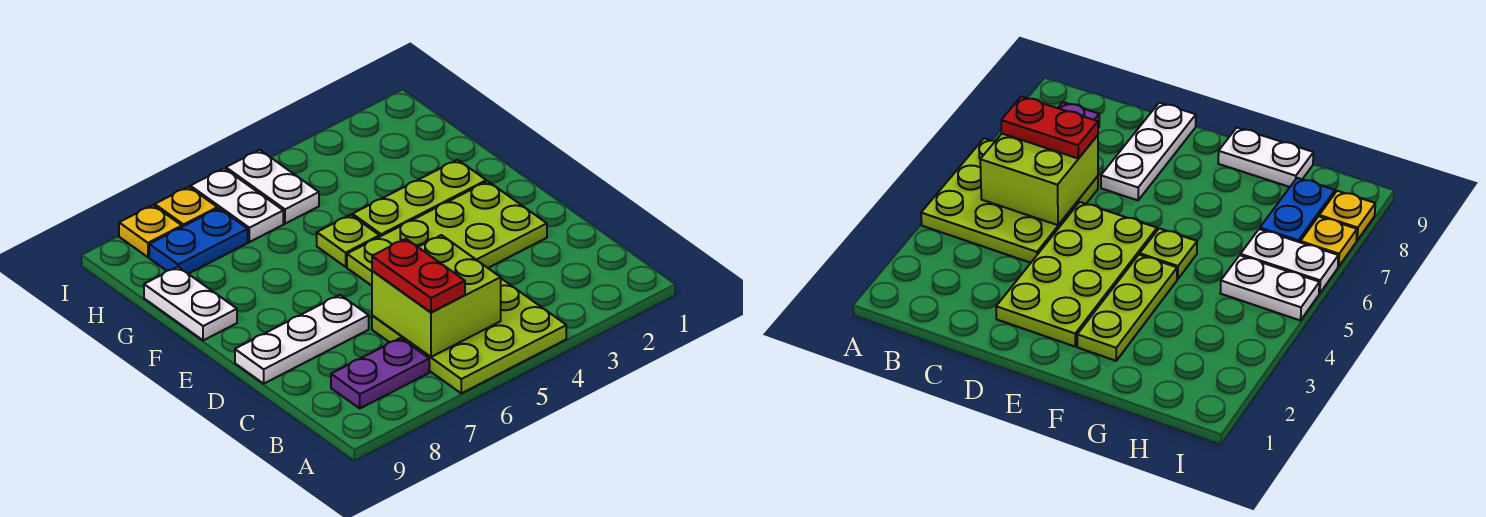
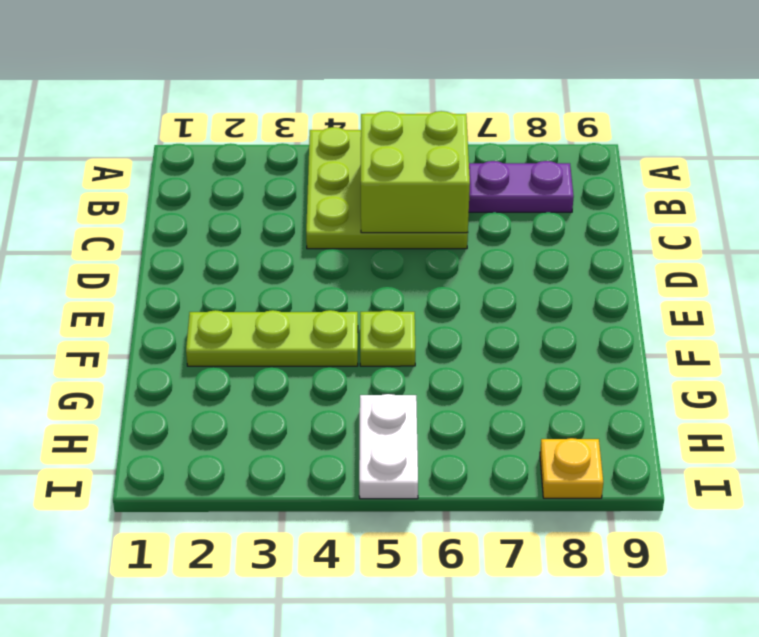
none -> lime 2x4 plate [347,181,547,286]
none -> white 1x3 plate [235,295,369,384]
none -> white 1x2 plate [144,267,237,340]

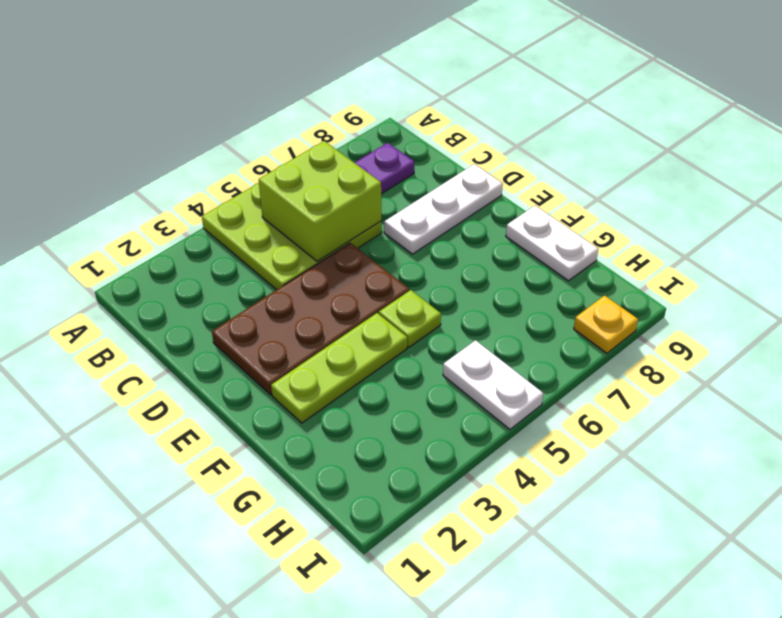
brown 2x4 plate [212,243,409,395] -> lime 2x4 plate [347,181,547,286]
none -> white 1x2 plate [190,168,283,242]
none -> blue 1x2 plate [149,208,248,274]
none -> yellow 1x1 plate [155,187,217,227]

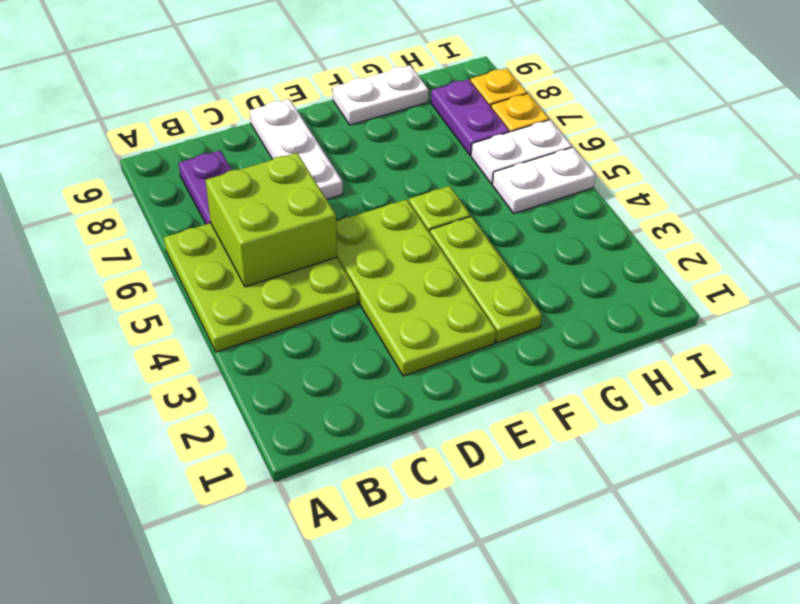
purple 1x2 plate [431,79,509,155] -> blue 1x2 plate [149,208,248,274]
none -> red 1x2 plate [372,239,465,313]

